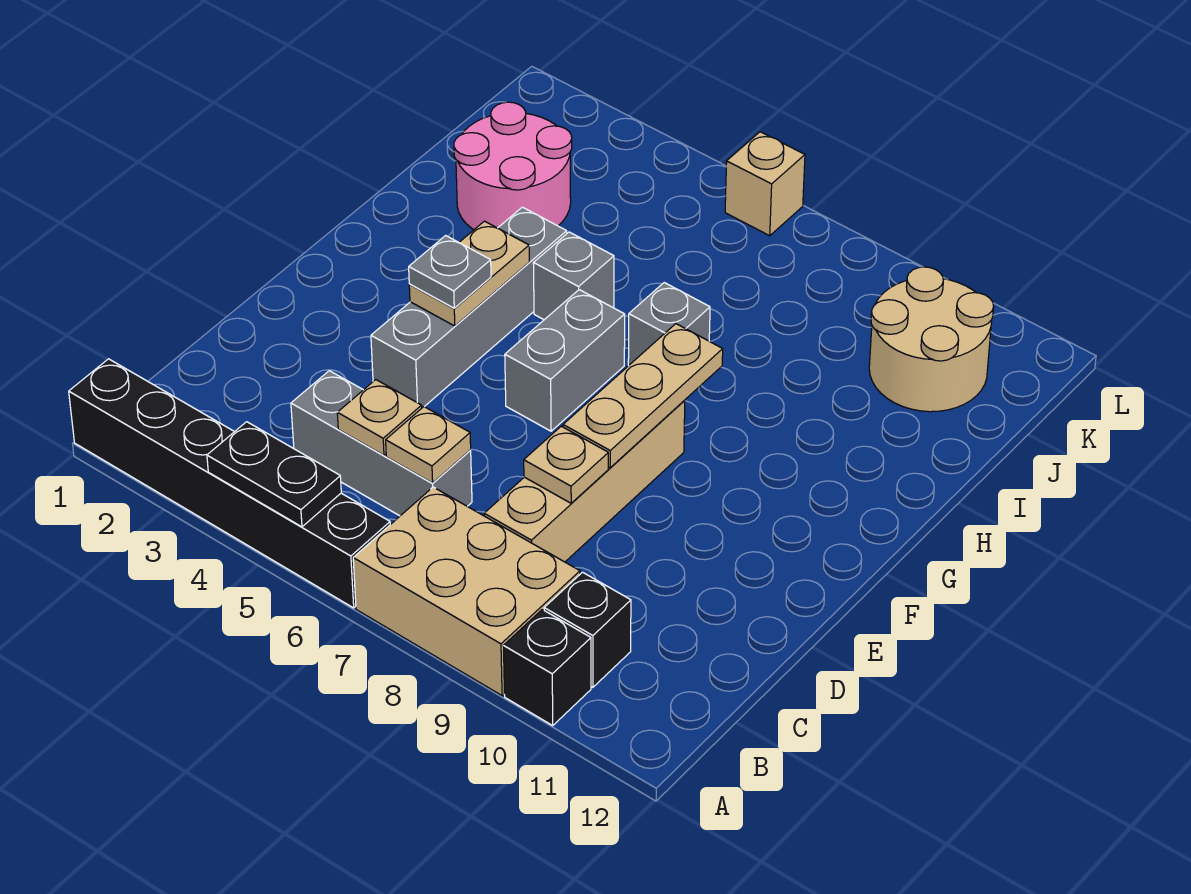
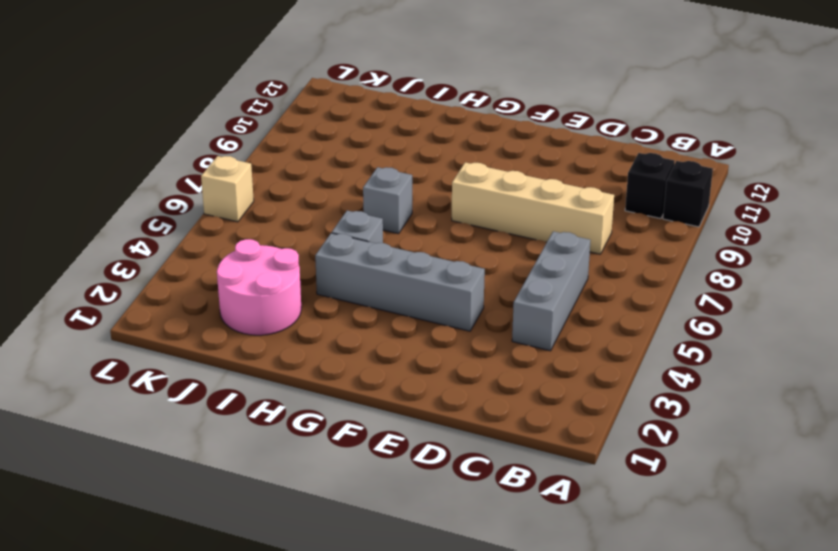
none -> black 1x6 brick [69,359,390,608]
none -> tan 2x3 brick [353,487,580,696]
none -> grey 1x2 brick [505,290,625,431]

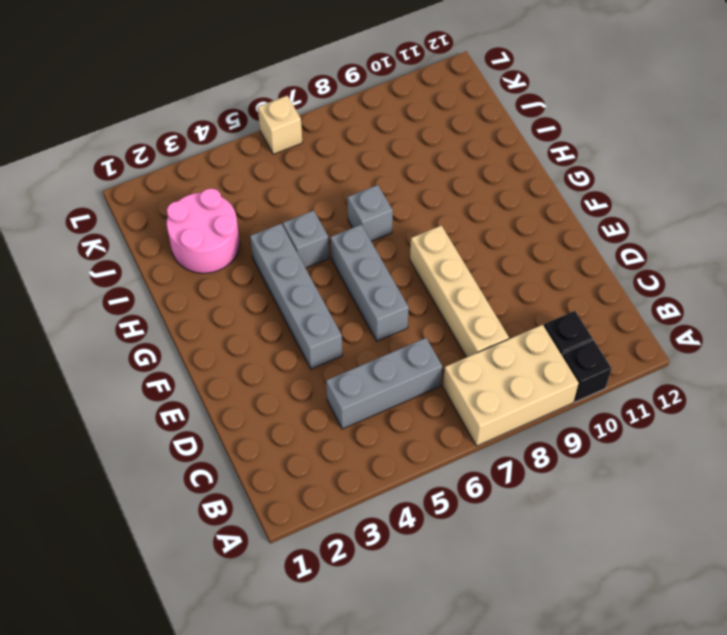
grey 1x3 brick [330,225,409,341] -> grey 1x2 brick [505,290,625,431]
none -> black 1x6 brick [69,359,390,608]
none -> tan 2x2 round brick [869,267,994,412]
none -> black 1x2 plate [207,422,341,527]

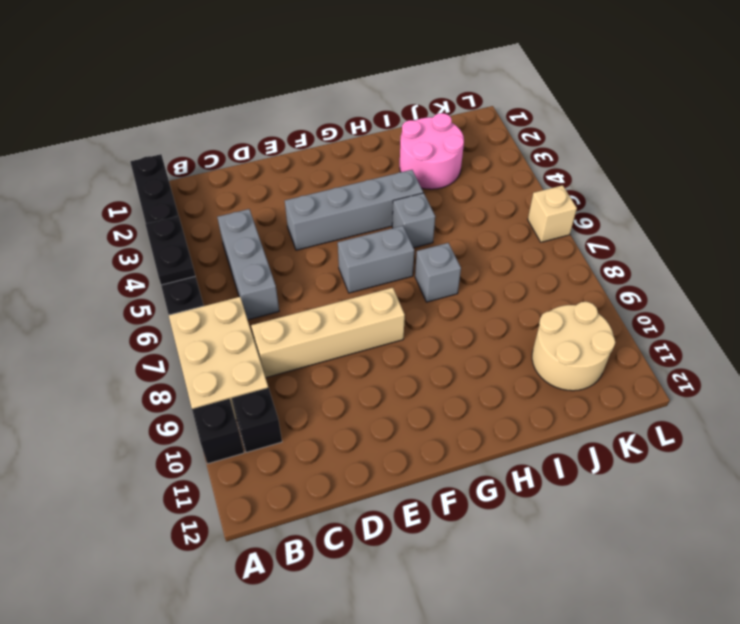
none -> tan 1x1 plate [337,380,422,455]
none -> tan 1x1 plate [386,407,471,483]
none -> tan 1x1 plate [524,426,608,503]

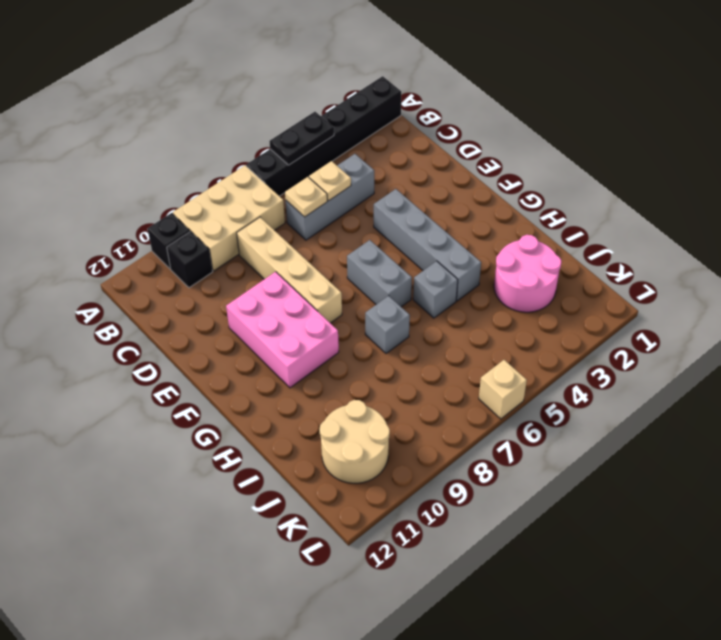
pink 2x3 brick [226,272,339,388] -> none
none -> tan 1x1 plate [524,426,608,503]
none -> tan 1x3 plate [563,324,723,468]
none -> tan 1x2 plate [409,221,529,326]

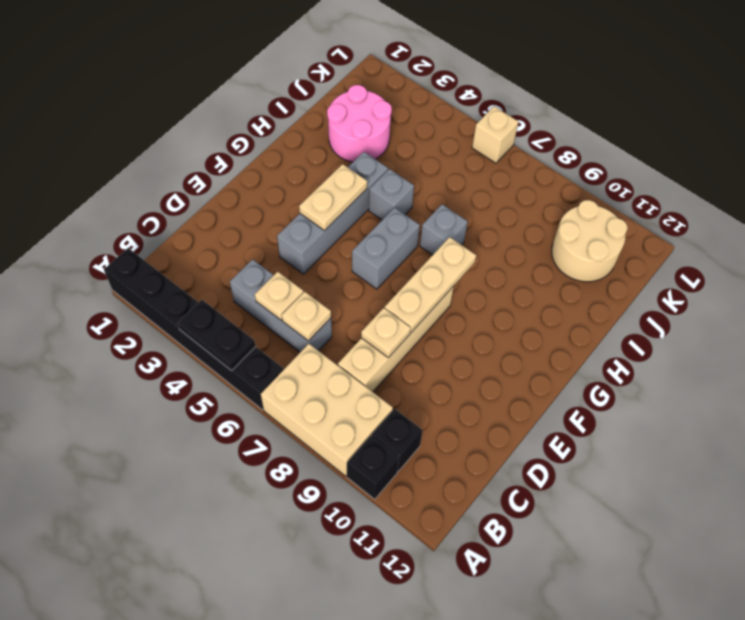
none -> grey 1x1 plate [409,236,491,308]

